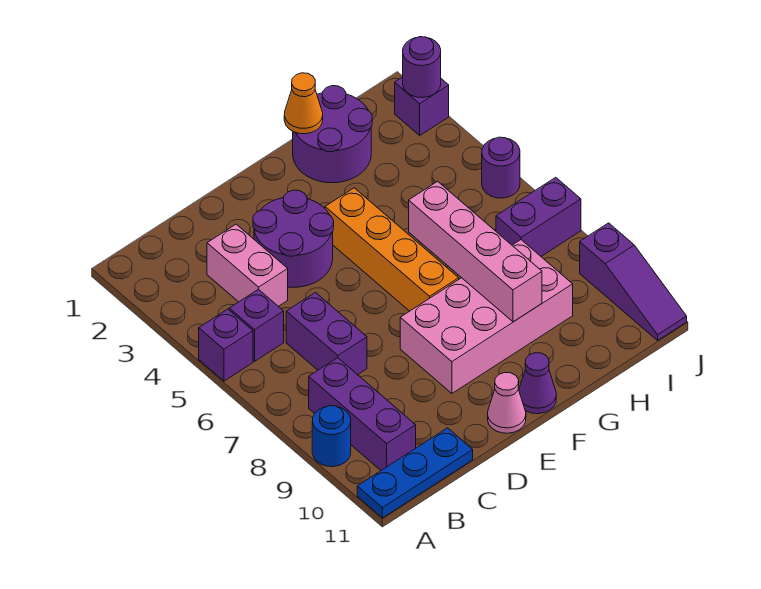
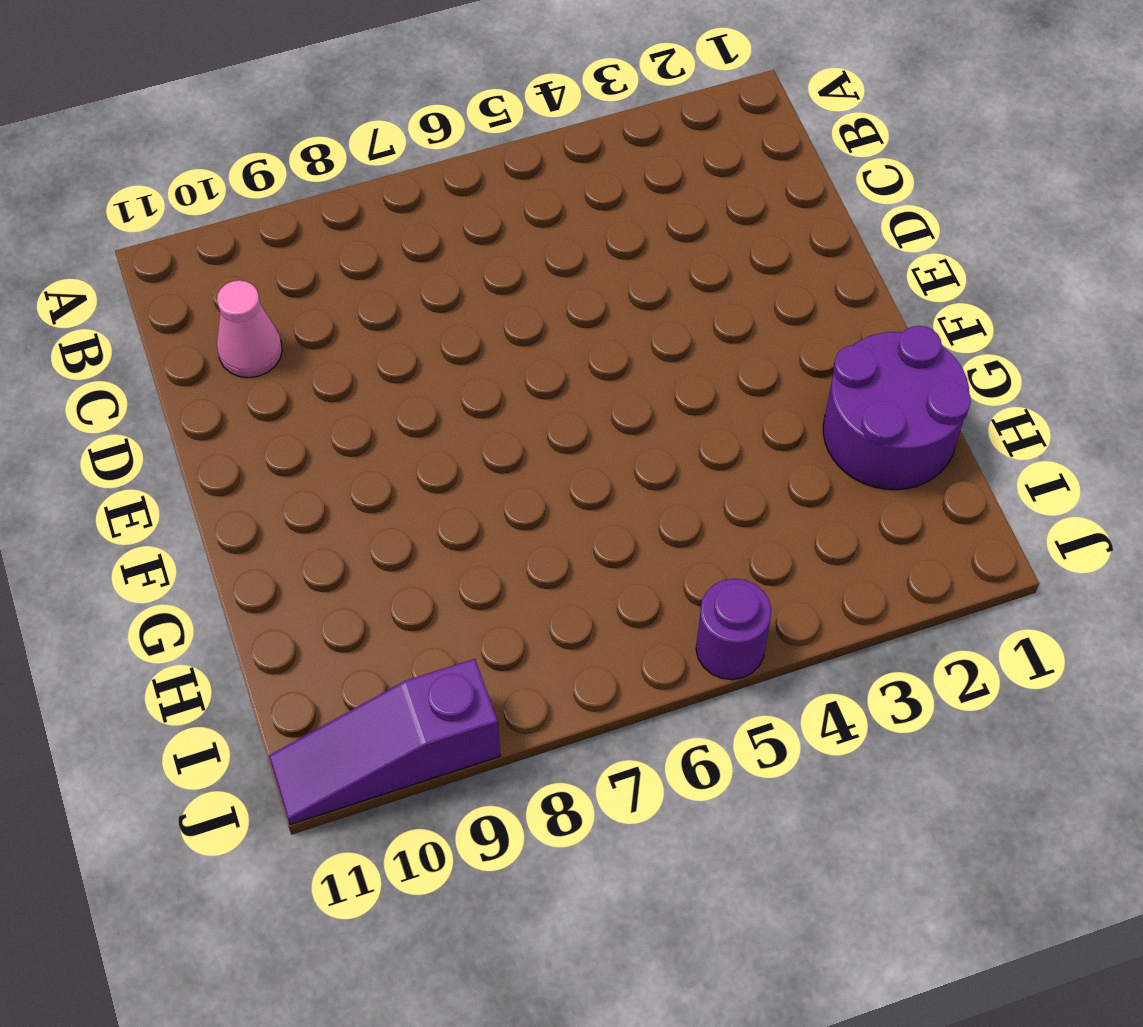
pink 1x1 cone [217,280,282,378] -> pink 1x1 cone moved to [488,373,526,433]
none -> purple 1x1 brick [199,309,253,381]
none -> blue 1x1 round brick [312,406,351,467]
none -> blue 1x3 plate [357,428,473,518]

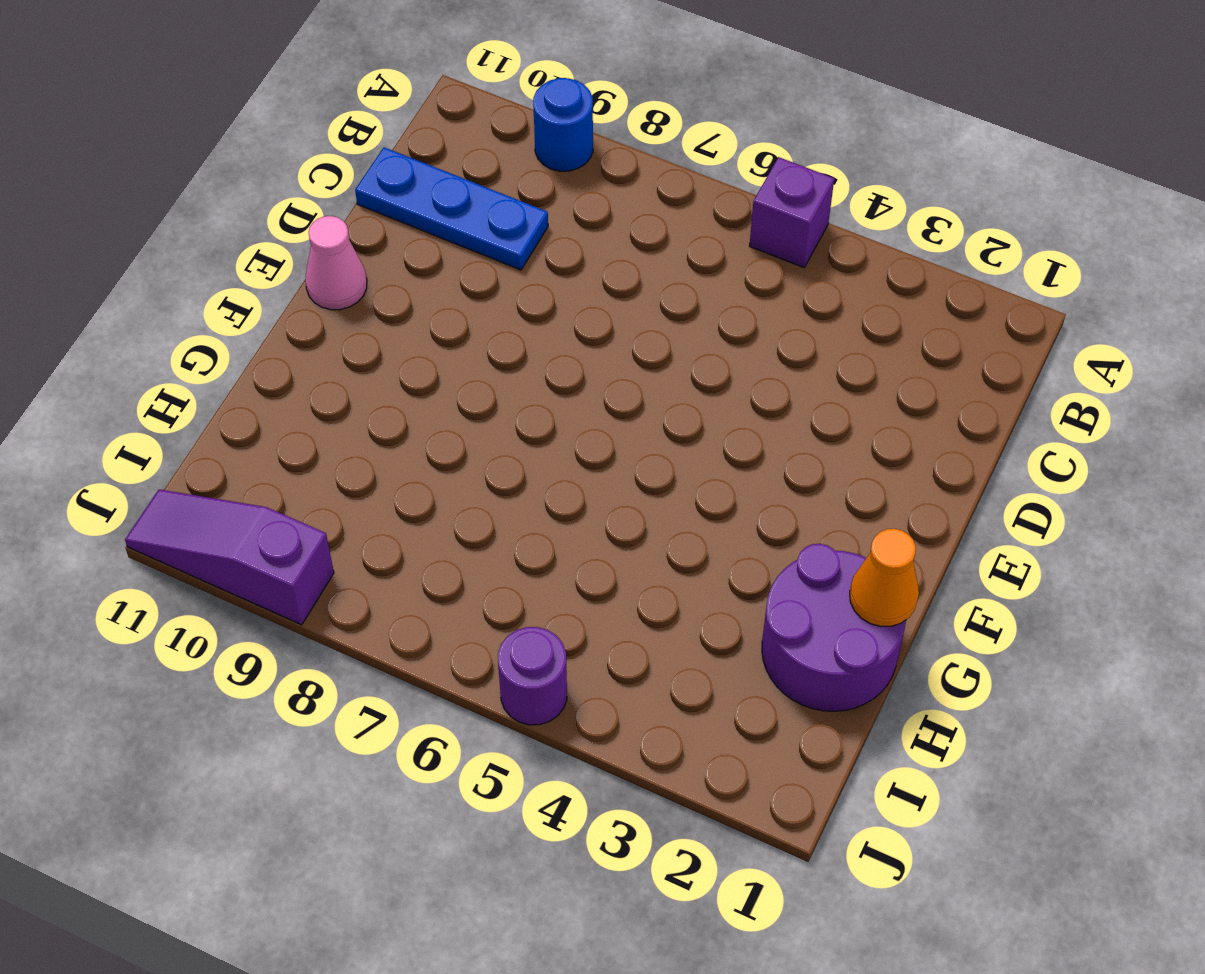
blue 1x3 plate [355,147,548,270] -> blue 1x3 plate turned to [357,428,473,518]
none -> purple 1x1 brick [229,289,284,361]
none -> purple 1x3 brick [309,358,416,470]
none -> pink 1x2 brick [207,224,288,306]

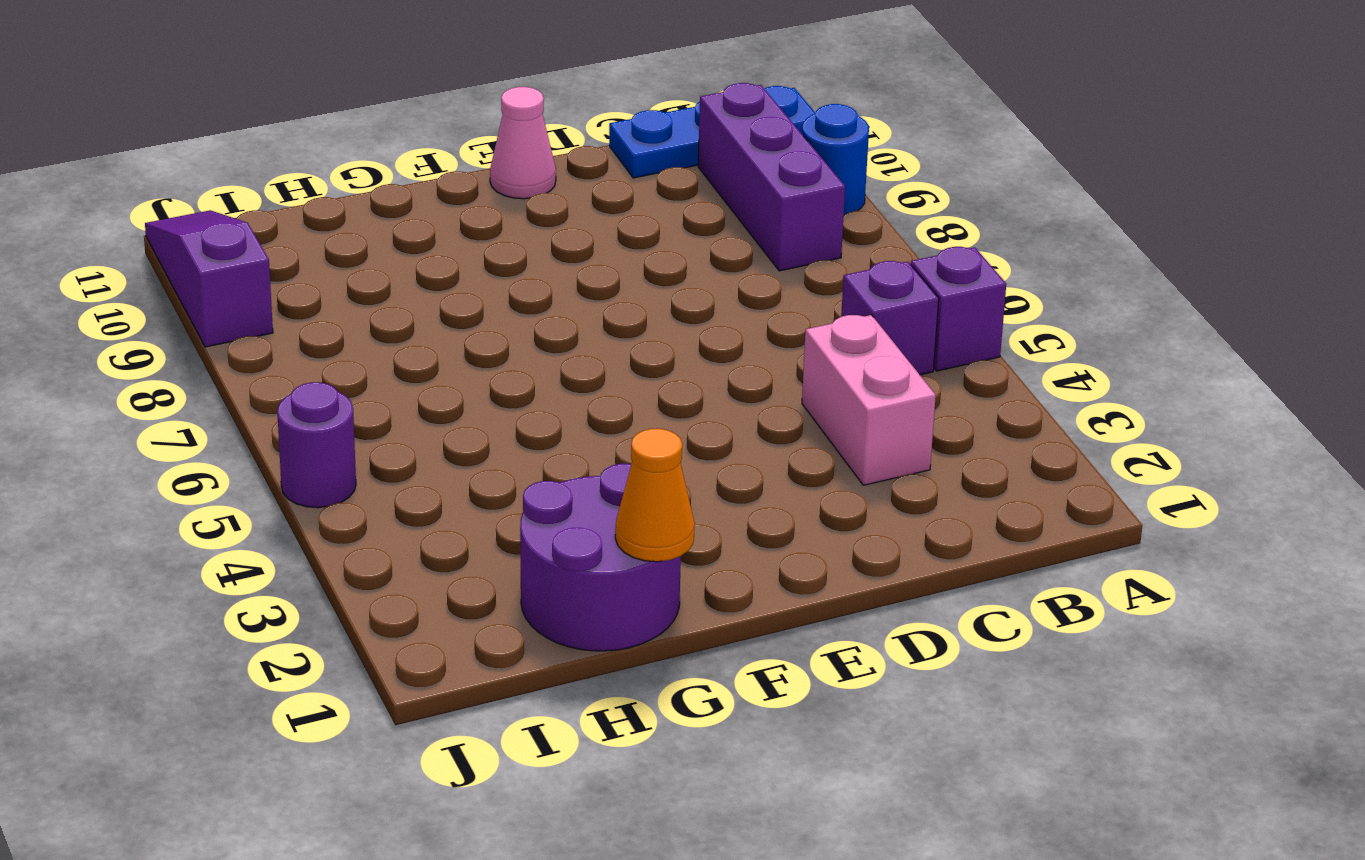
none -> purple 1x2 brick [286,293,367,375]
none -> purple 2x2 round brick [253,190,334,287]
none -> pink 2x4 brick [400,240,573,393]

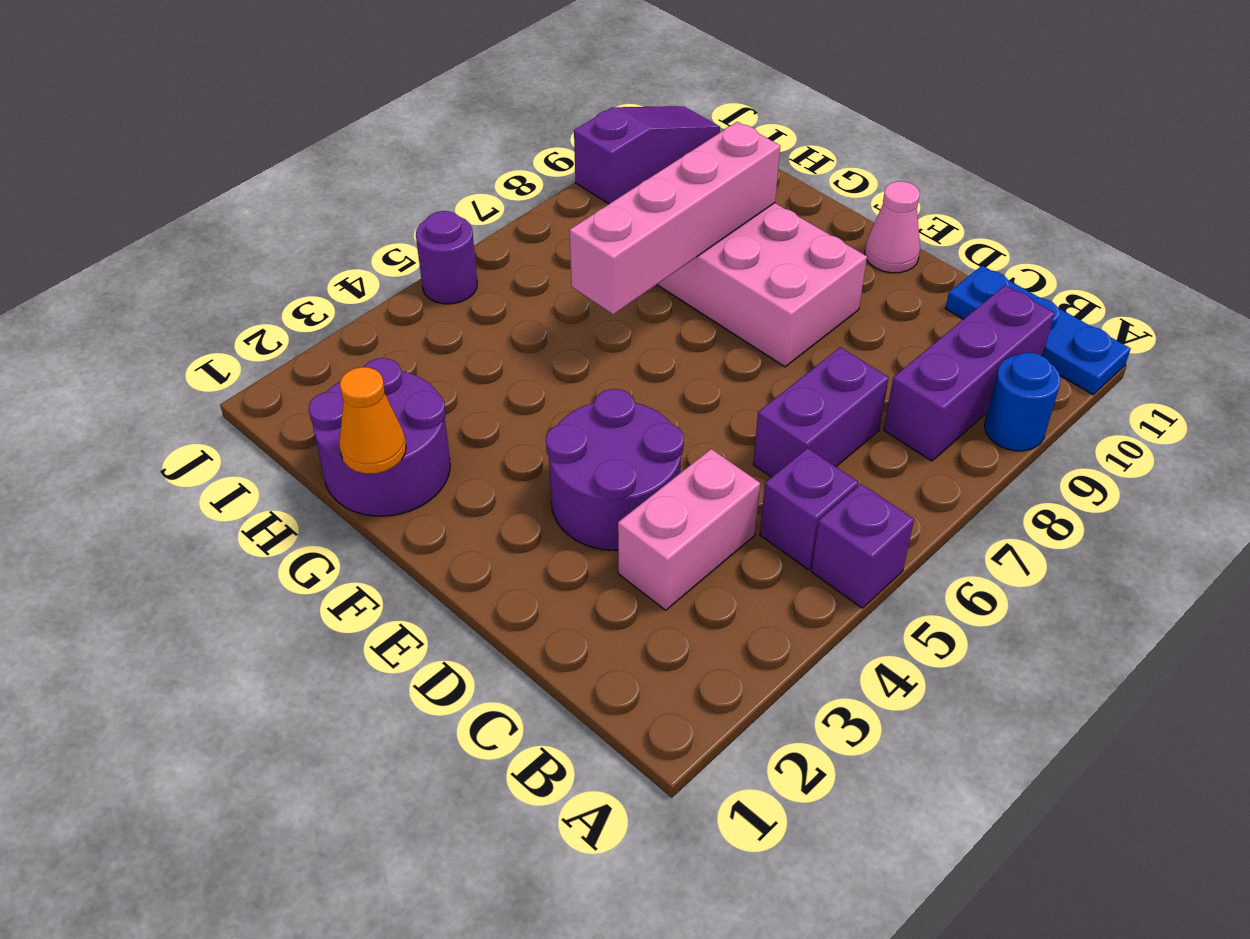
none -> orange 1x4 brick [325,188,459,311]
none -> purple 1x1 cone [519,353,556,414]
none -> purple 1x2 brick [496,177,581,256]

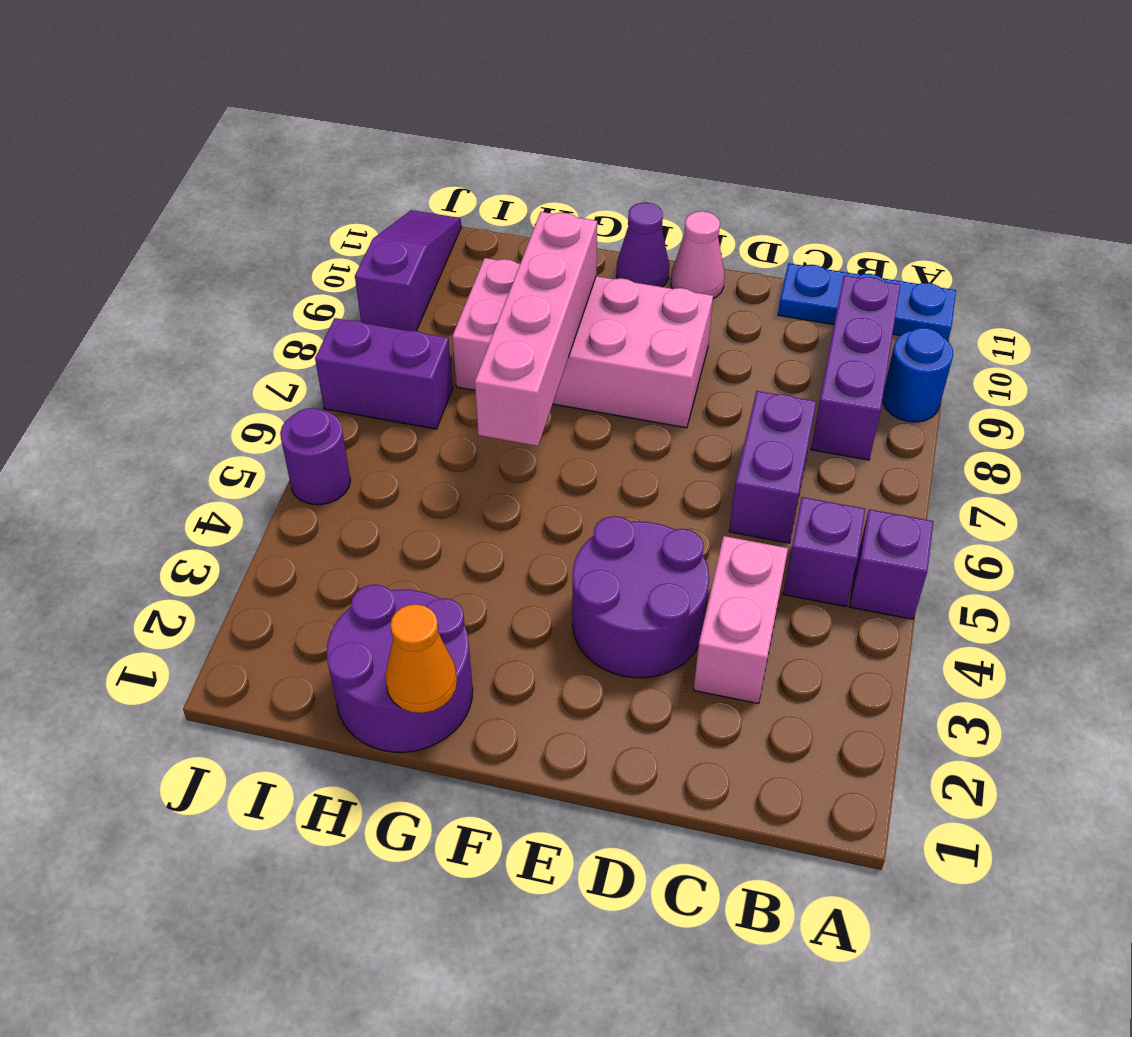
none -> orange 1x4 brick [325,188,459,311]
none -> purple 1x1 brick [395,77,449,135]
none -> purple 1x1 round brick [403,37,441,98]

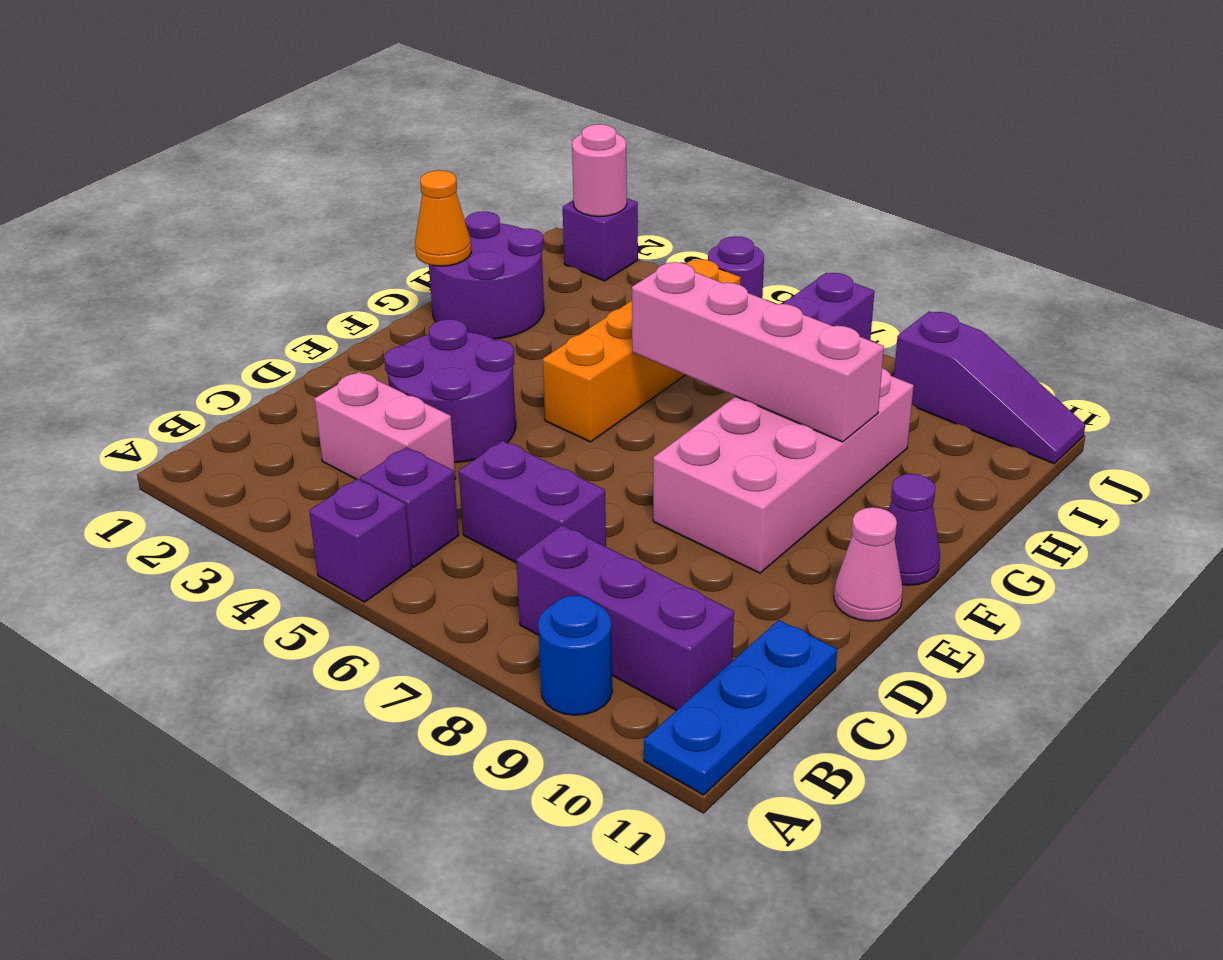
orange 1x4 brick [543,259,741,442] -> orange 1x4 brick turned to [325,188,459,311]
pink 1x1 round brick [572,124,627,217] -> purple 1x1 round brick [403,37,441,98]

